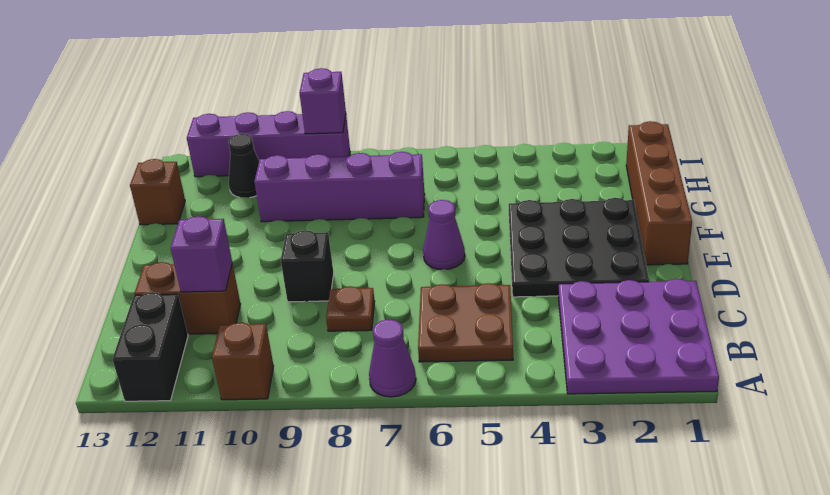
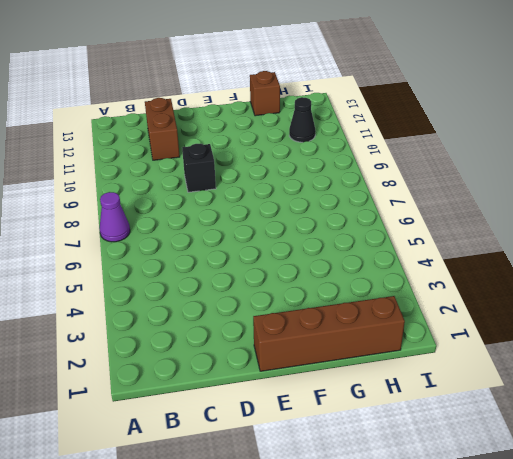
none -> purple 3x3 plate [558,279,719,394]
none -> brown 1x1 brick [212,323,274,400]
none -> black 1x2 brick [112,292,188,401]

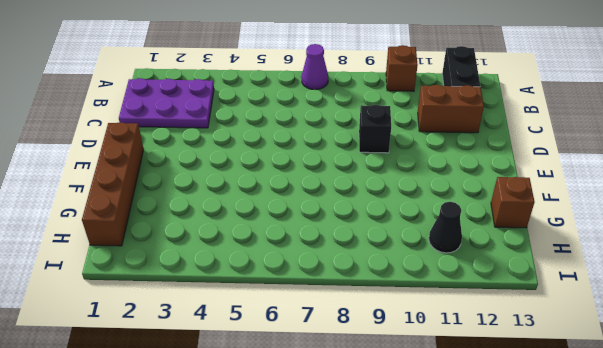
purple 2x3 plate [119,78,214,128] -> purple 3x3 plate [558,279,719,394]
none -> brown 2x2 plate [418,283,513,362]
none -> brown 1x1 plate [326,286,375,331]
none -> black 3x3 plate [509,198,649,297]

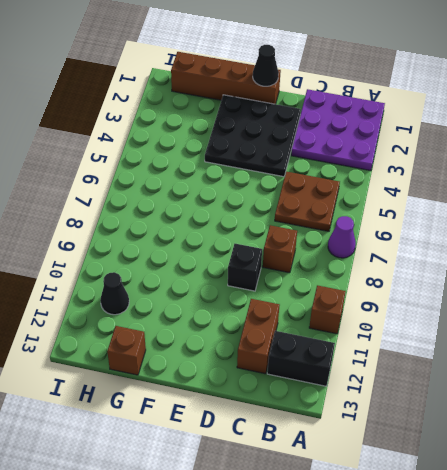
brown 1x1 brick [263,225,297,273] -> brown 1x1 plate [326,286,375,331]
black 1x1 cone [253,45,279,86] -> none
none -> purple 1x1 cone [423,200,465,269]
none -> purple 1x4 brick [254,152,425,222]
none -> purple 1x4 brick [187,111,350,177]

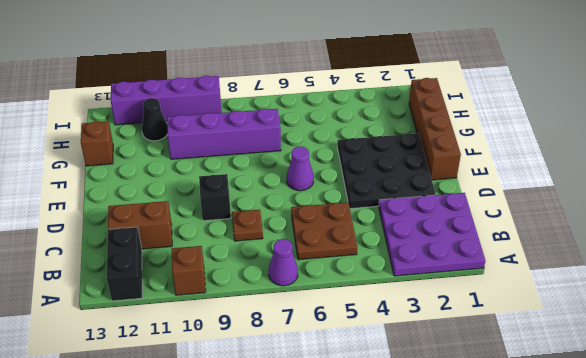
none -> purple 1x1 brick [171,216,232,292]
none -> purple 1x1 brick [300,68,346,134]

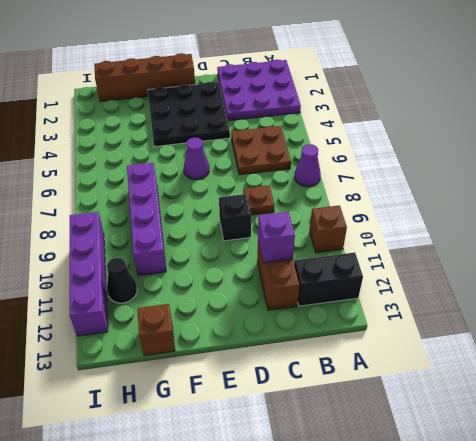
none -> purple 1x1 brick [300,68,346,134]

